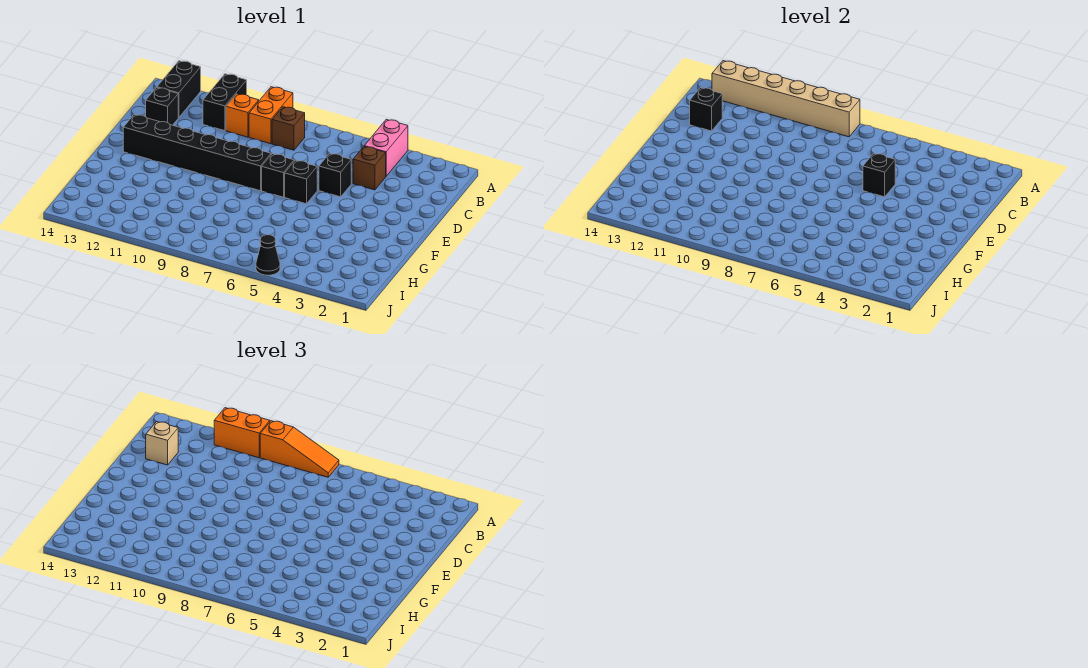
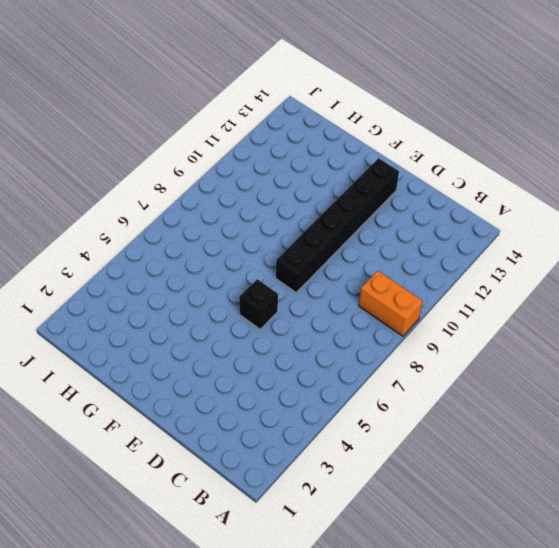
none -> pink 1x2 brick [364,119,408,176]
none -> black 1x2 brick [203,74,247,131]
none -> black 1x2 brick [157,61,201,118]

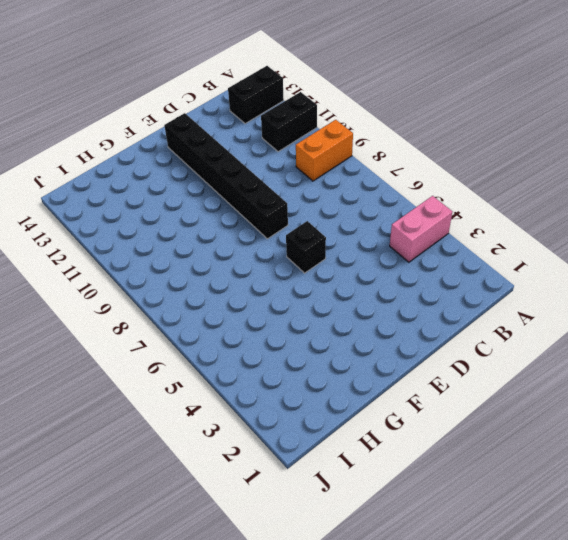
none -> brown 1x1 brick [272,107,305,150]
none -> orange 1x1 brick [226,94,259,137]
none -> brown 1x1 brick [353,147,386,190]

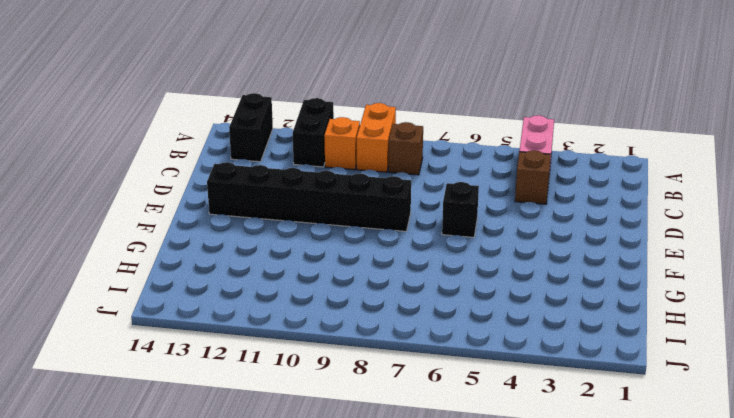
none -> black 1x1 brick [146,87,178,125]
none -> black 1x1 brick [319,153,351,197]
none -> black 1x1 brick [262,154,294,197]

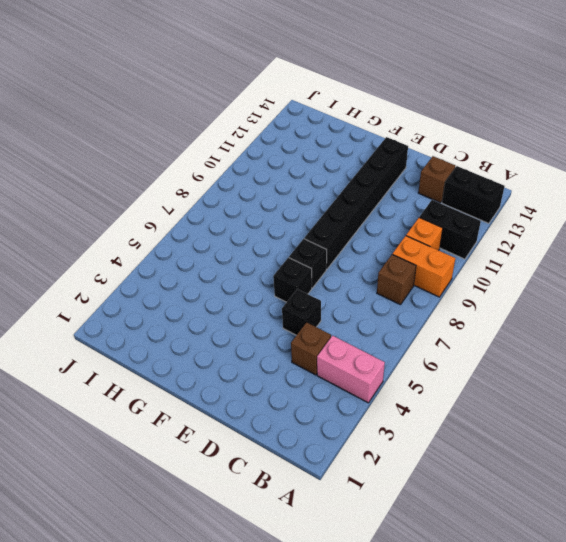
brown 1x1 brick [418,156,455,203] -> black 1x1 brick [146,87,178,125]
none -> black 1x1 cone [256,235,280,275]
none -> tan 1x6 brick [712,61,860,137]
none -> black 1x1 brick [690,87,722,131]

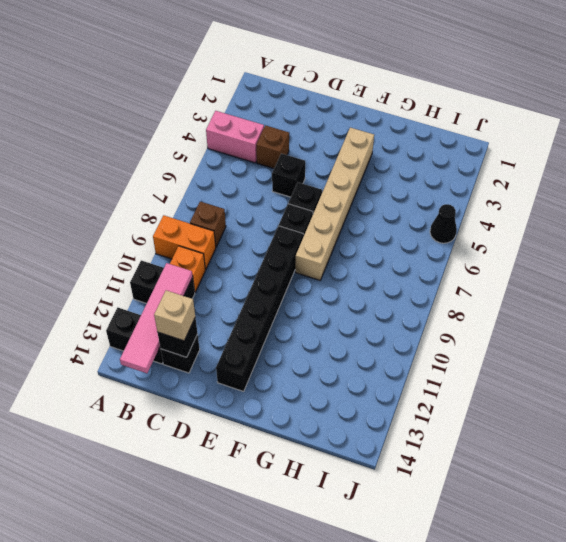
pink 1x4 tile [120,263,193,373] -> none
tan 1x6 brick [295,128,374,280] -> tan 1x6 brick moved to [712,61,860,137]
none -> black 1x1 brick [863,153,895,197]
none -> orange 1x3 slope [260,421,339,477]
none -> orange 1x2 brick [214,408,270,458]

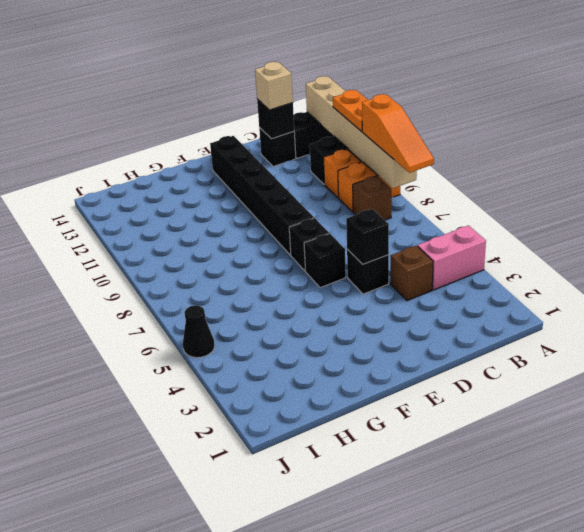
orange 1x2 plate [333,90,368,132] -> orange 1x2 brick [214,408,270,458]

